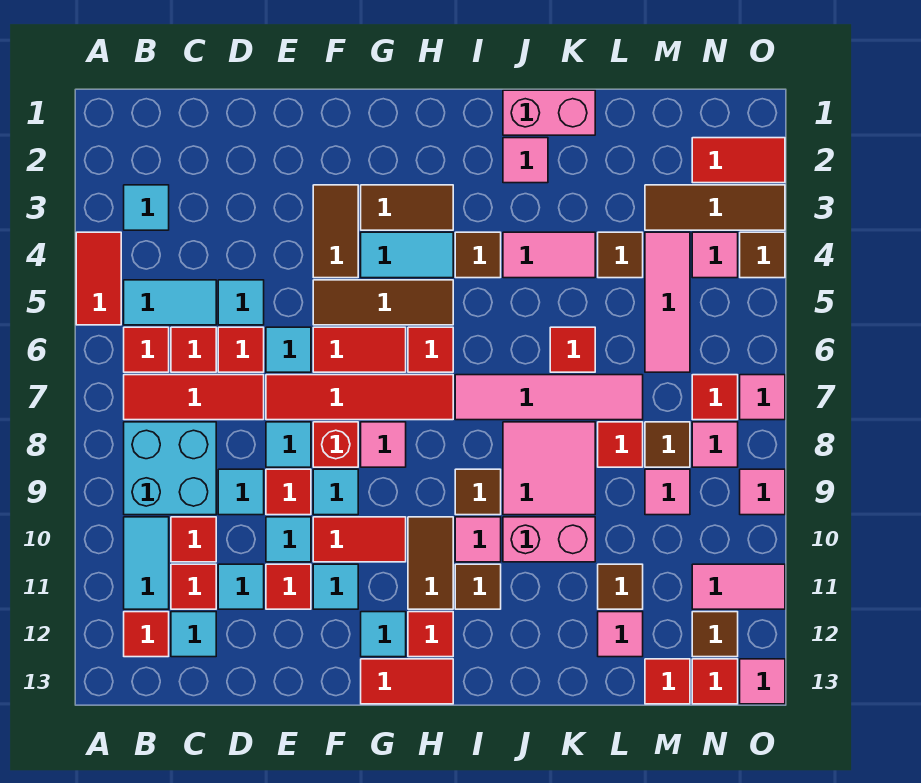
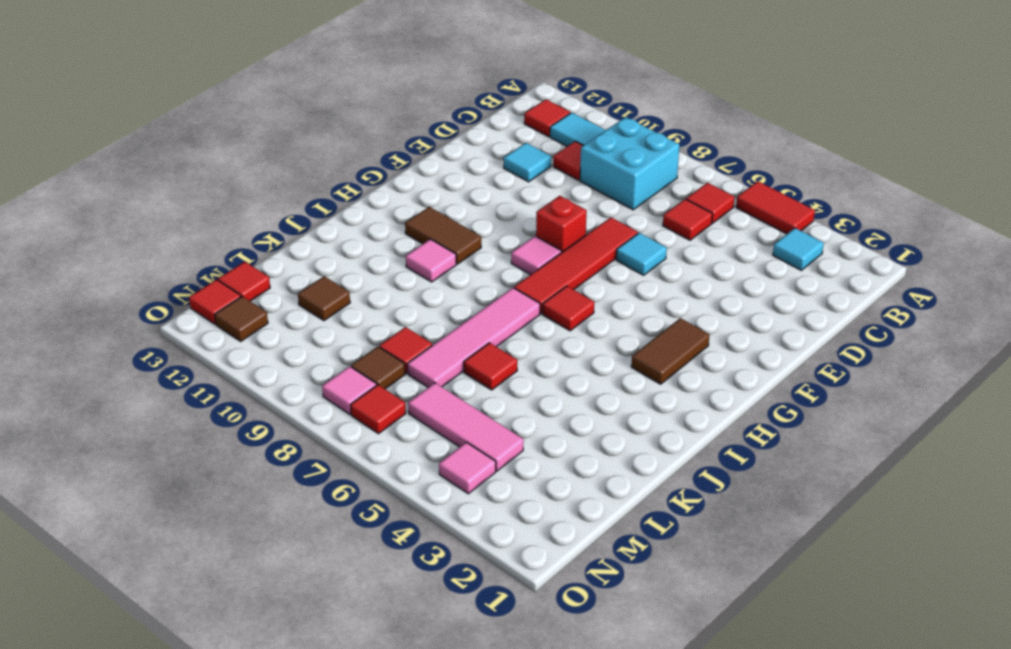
none -> cyan 1x2 tile [124,280,216,325]
none -> red 1x3 tile [124,375,264,420]
none -> red 1x1 tile [171,564,216,609]
none -> cyan 1x1 tile [171,612,216,657]

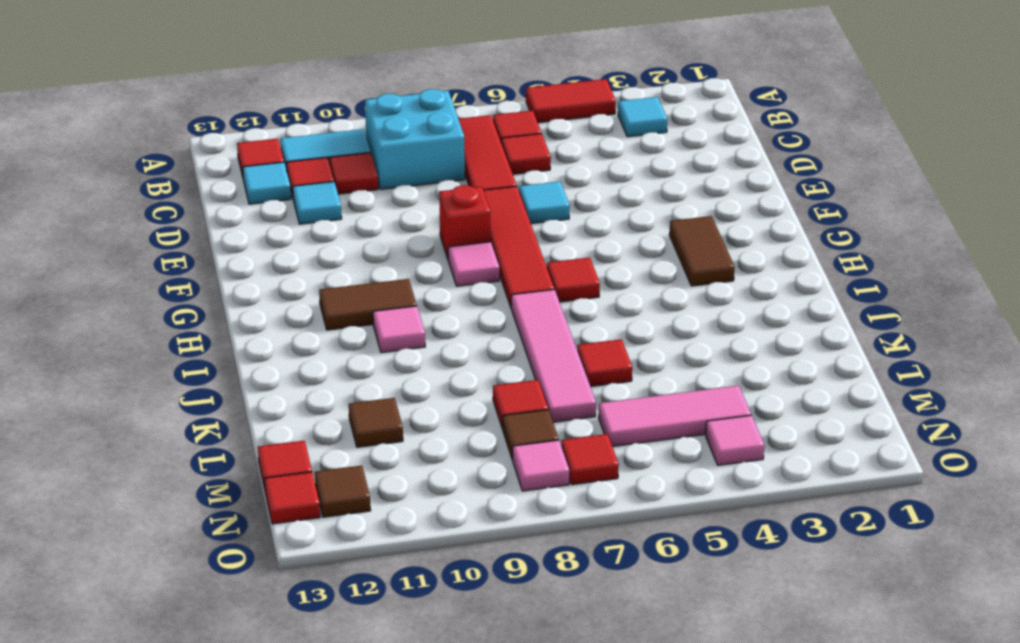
none -> cyan 1x2 tile [124,280,216,325]
none -> cyan 1x1 tile [218,280,264,325]
none -> red 1x1 tile [218,327,264,372]
none -> cyan 1x1 tile [218,469,264,515]

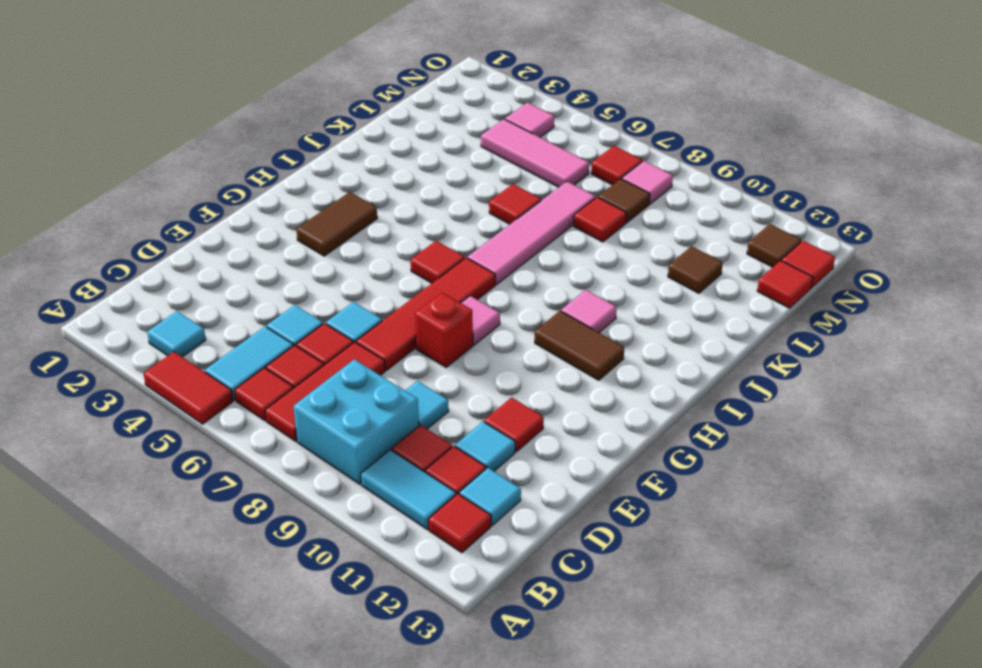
none -> cyan 1x1 tile [266,422,311,467]
none -> red 1x1 tile [266,469,311,515]
none -> cyan 1x1 tile [266,517,311,562]
none -> brown 1x2 tile [313,185,358,278]

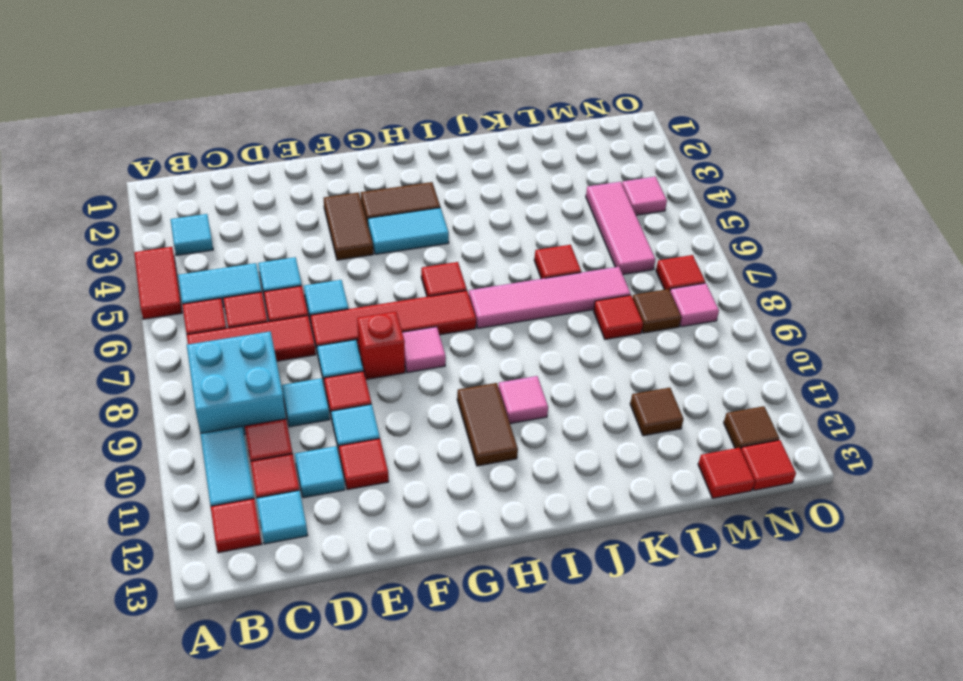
none -> brown 1x3 tile [313,280,453,325]
none -> red 1x2 tile [313,327,406,372]
none -> cyan 1x1 tile [313,469,358,515]
none -> red 1x2 tile [313,517,406,562]

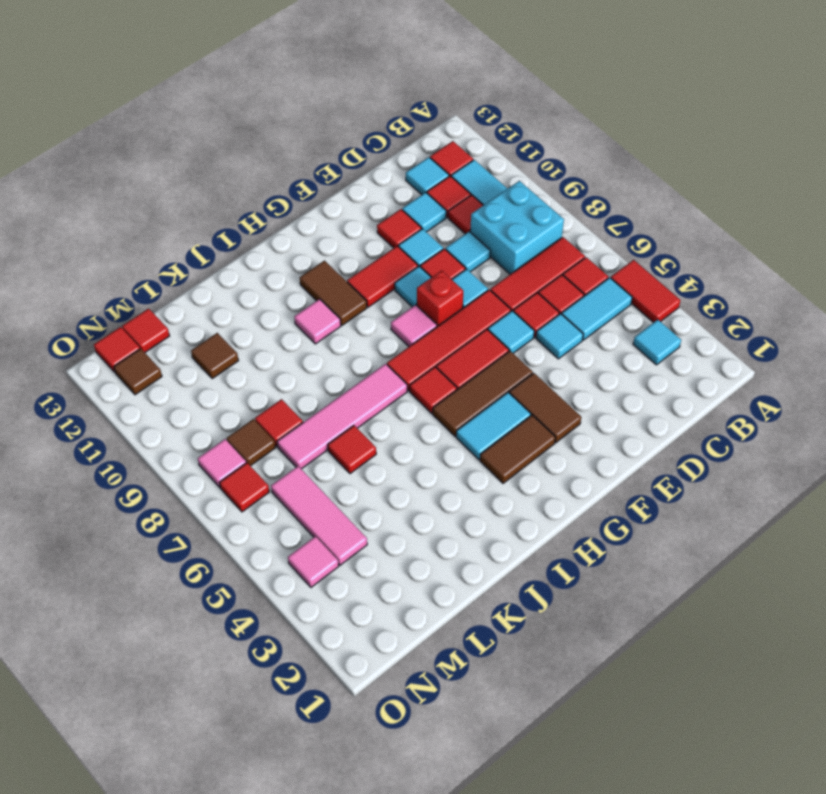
none -> cyan 1x1 tile [313,564,358,609]
none -> cyan 1x1 tile [361,612,406,657]
none -> red 1x2 tile [361,659,453,704]
none -> red 1x1 tile [408,612,453,657]

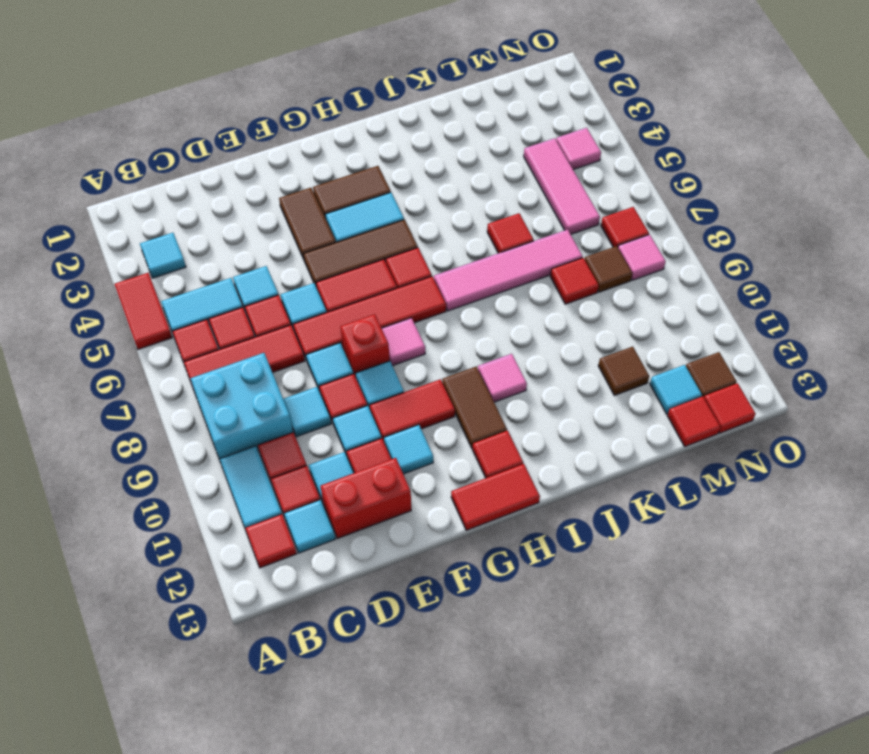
red 1x2 brick [321,458,411,539] -> none
cyan 1x1 tile [650,365,702,414] -> cyan 1x1 tile moved to [361,612,406,657]
none -> brown 1x1 tile [455,232,501,278]
none -> brown 1x1 tile [455,469,501,515]
none -> brown 1x1 tile [455,564,501,609]
none -> pink 1x2 brick [503,90,595,135]

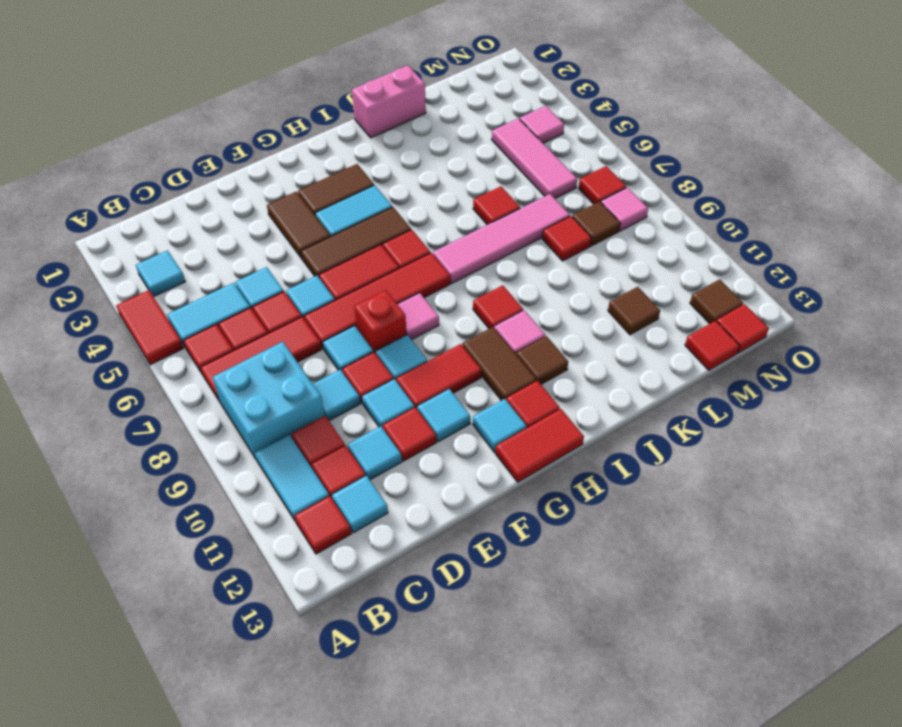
red 1x1 tile [473,285,523,329] -> brown 1x1 tile [455,469,501,515]
none -> brown 1x1 tile [455,232,501,278]
none -> pink 1x1 tile [503,138,548,183]
none -> pink 1x2 tile [503,232,595,278]
none -> pink 2x2 tile [503,422,595,515]

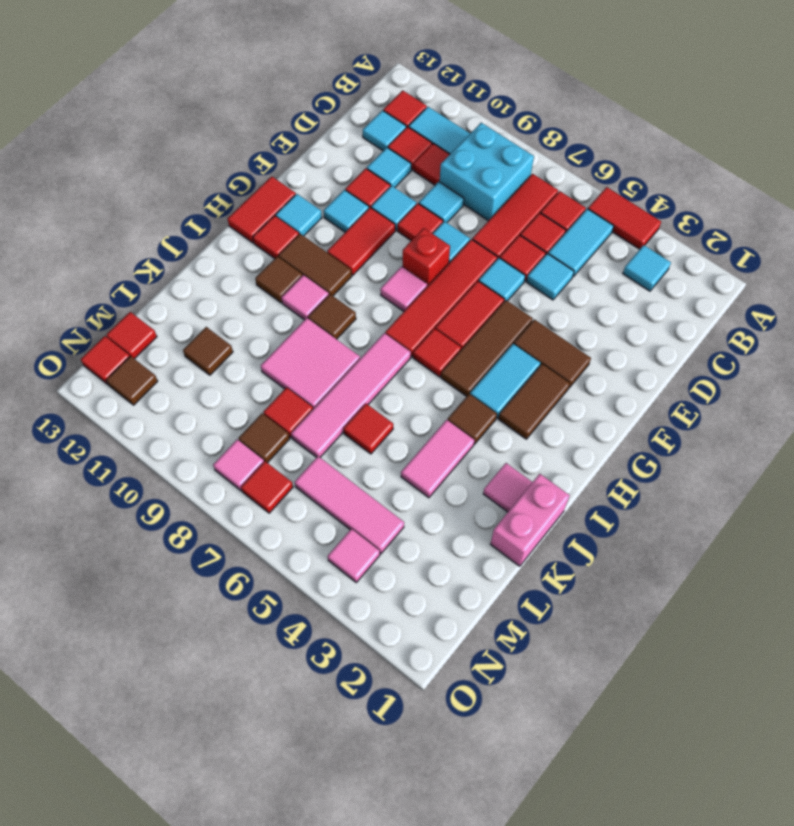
none -> cyan 1x1 tile [313,469,358,515]
none -> pink 1x2 brick [503,517,595,562]
none -> brown 1x1 tile [598,232,643,278]
none -> pink 1x1 tile [598,612,643,657]

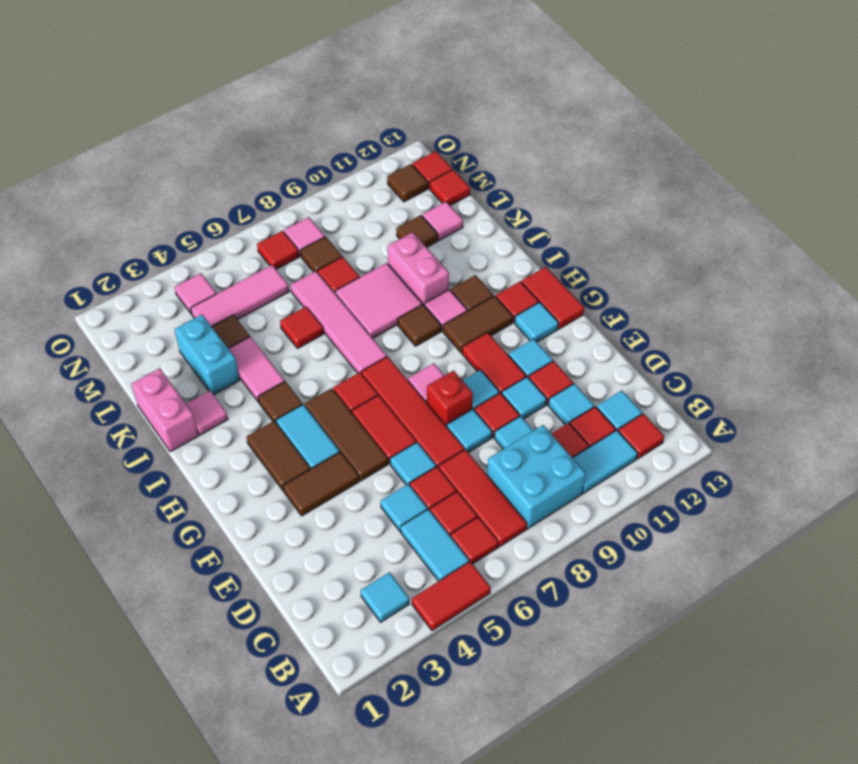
cyan 1x2 brick [175,315,240,395] -> none
none -> brown 1x3 tile [645,185,785,230]
none -> pink 1x1 tile [645,469,690,515]
none -> red 1x2 tile [692,138,785,183]
none -> pink 1x2 tile [692,564,785,609]

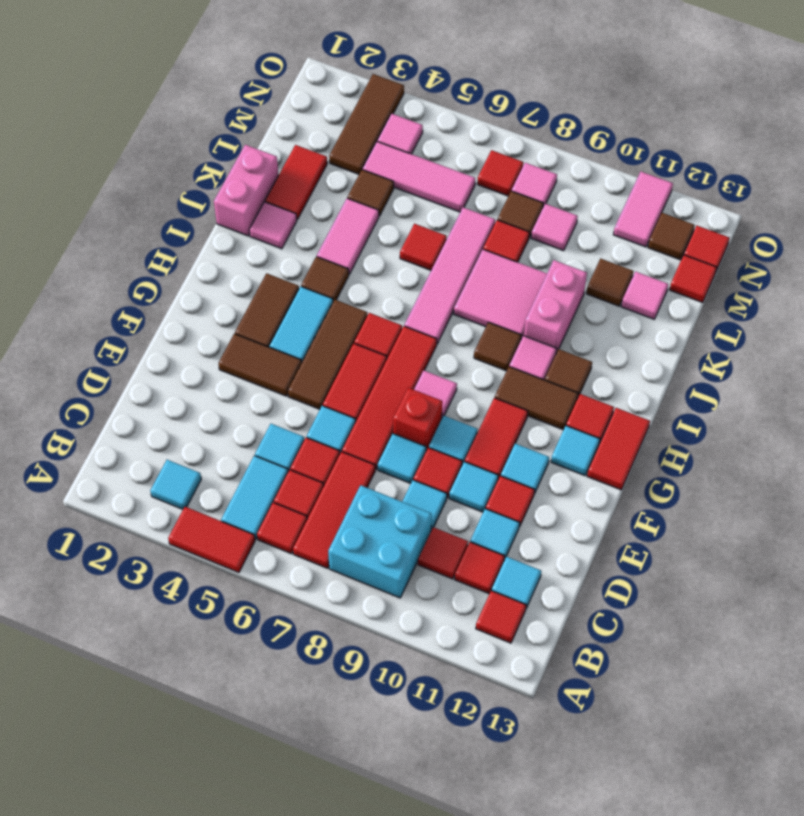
red 1x2 tile [265,145,327,219] -> red 1x2 tile moved to [692,138,785,183]
none -> cyan 1x2 tile [124,517,169,609]
none -> brown 1x1 tile [740,232,785,278]
none -> pink 1x1 tile [740,375,785,420]
none -> pink 1x1 tile [740,469,785,515]

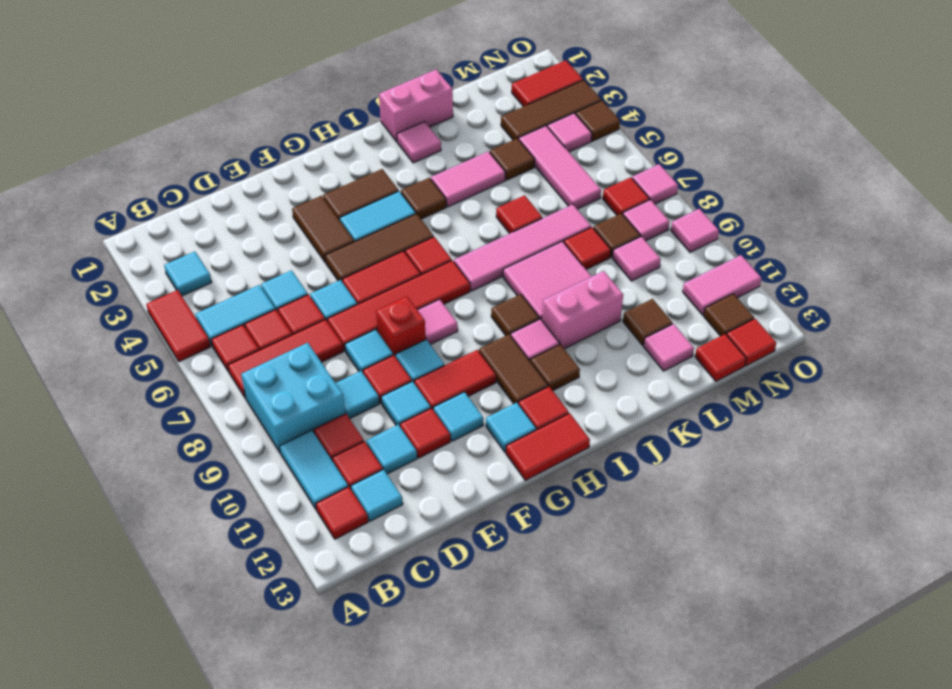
none -> pink 1x1 tile [740,659,785,704]

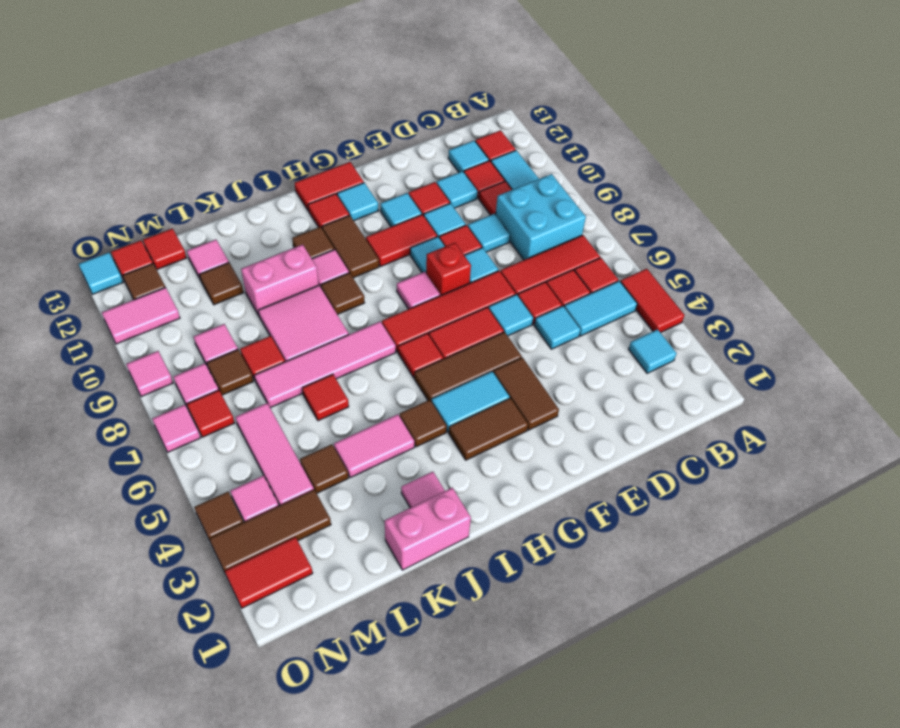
cyan 1x1 tile [79,253,123,294] -> pink 1x1 tile [740,659,785,704]

